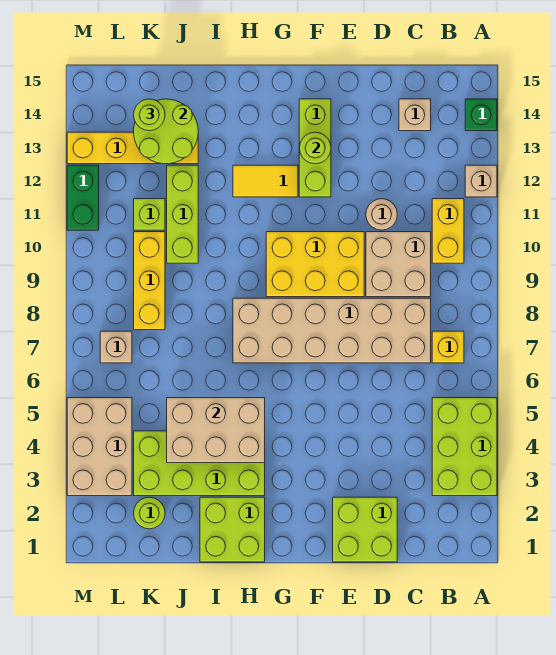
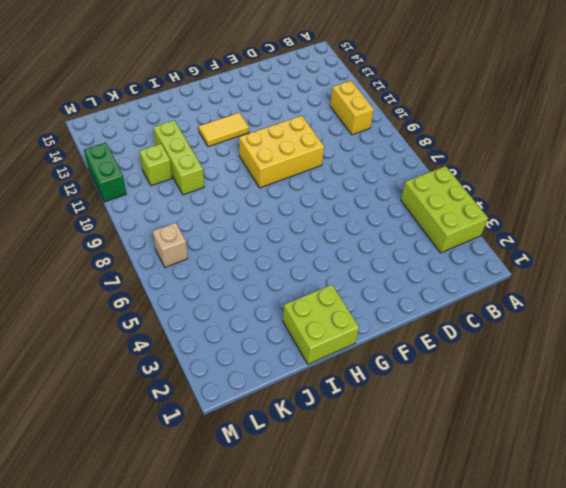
none -> tan 1x1 brick [465,165,497,197]
none -> green 1x1 brick [465,99,497,131]
none -> yellow 1x1 brick [432,331,464,363]

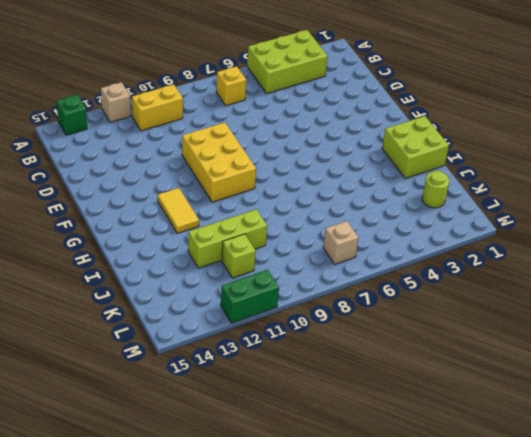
none -> tan 2x6 brick [233,298,431,363]
none -> tan 2x2 brick [366,232,431,297]
none -> tan 1x1 brick [399,99,431,131]

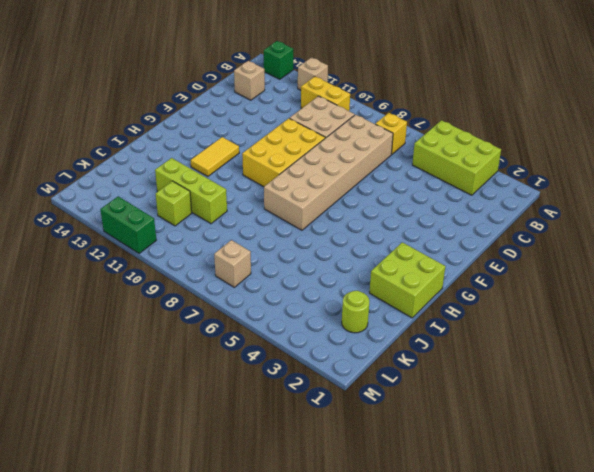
none -> lime 2x2 brick [333,497,397,562]
none -> tan 1x1 round brick [366,199,397,230]
none -> lime 1x3 brick [299,99,331,197]

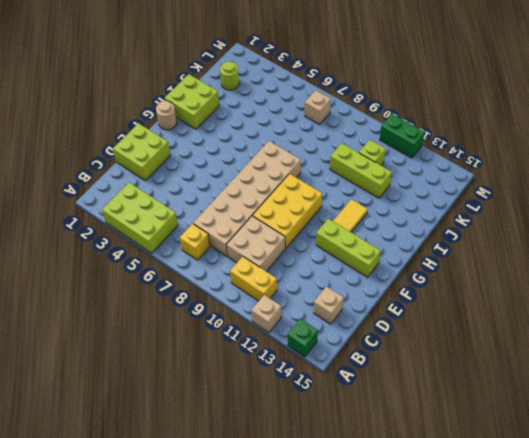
tan 1x1 round brick [156,101,177,130] -> tan 1x1 round brick moved to [366,199,397,230]
none -> lime 2x4 brick [134,431,265,496]
none -> yellow 1x4 brick [67,132,198,164]
none -> yellow 1x3 brick [134,232,165,330]

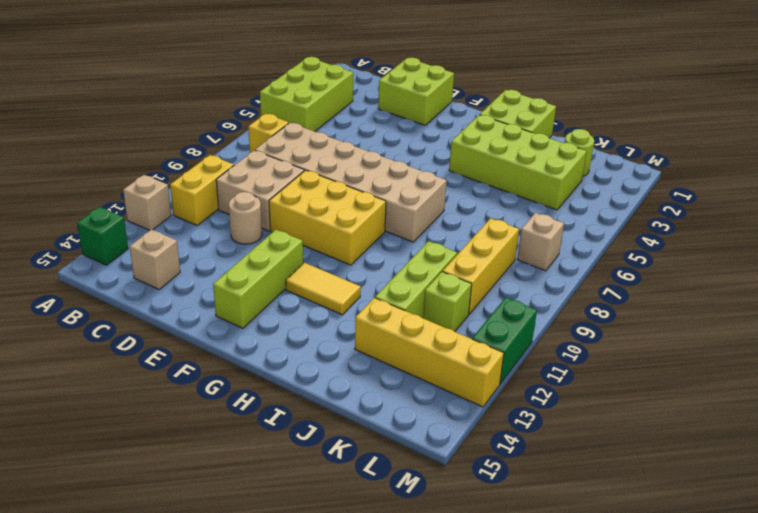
none -> tan 2x3 brick [67,398,132,496]
none -> lime 1x1 round brick [300,132,331,164]
none -> tan 2x3 brick [167,398,265,463]

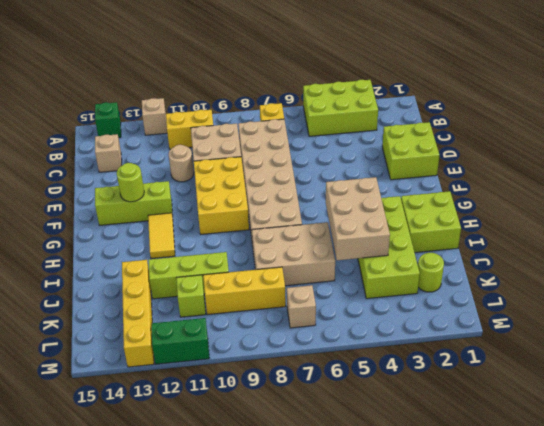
tan 2x3 brick [252,222,335,286] -> tan 2x3 brick moved to [67,398,132,496]
none -> lime 2x2 round brick [134,99,198,164]
none -> lime 1x1 round brick [134,99,165,131]

